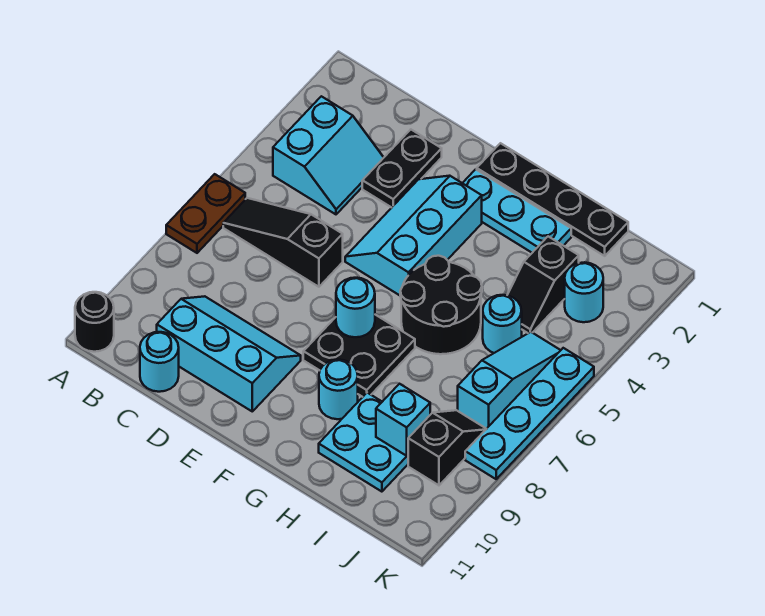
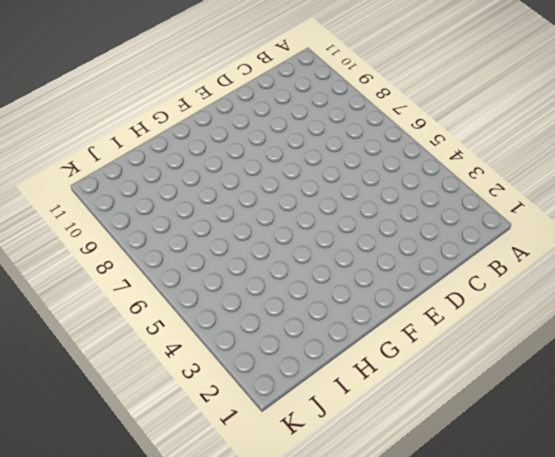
none -> brown 1x2 plate [166,174,245,253]
none -> black 1x1 round brick [75,292,114,352]
none -> cyan 2x2 slope [273,96,384,214]

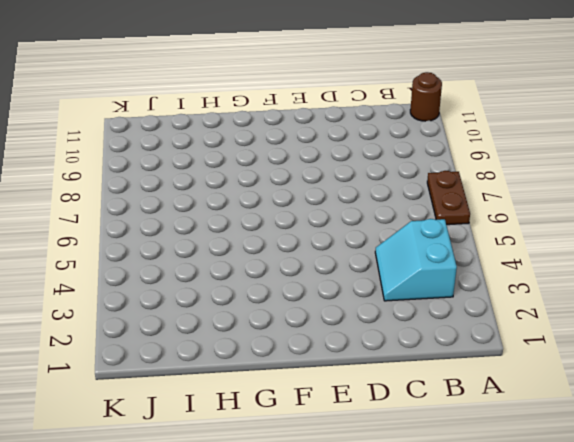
brown 1x1 round brick [410,72,442,121] -> black 1x1 round brick [75,292,114,352]
none -> black 1x3 slope [223,198,343,287]
none -> cyan 2x3 slope [157,296,301,411]
none -> cyan 1x1 round brick [140,332,179,392]

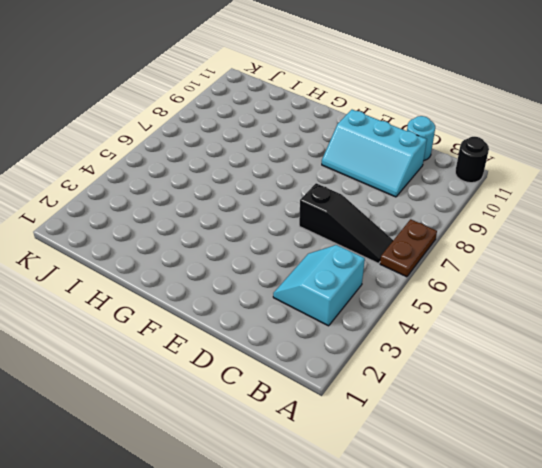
none -> black 1x2 plate [362,130,442,208]
none -> cyan 2x3 slope [345,176,482,295]
none -> black 1x4 plate [477,143,628,256]

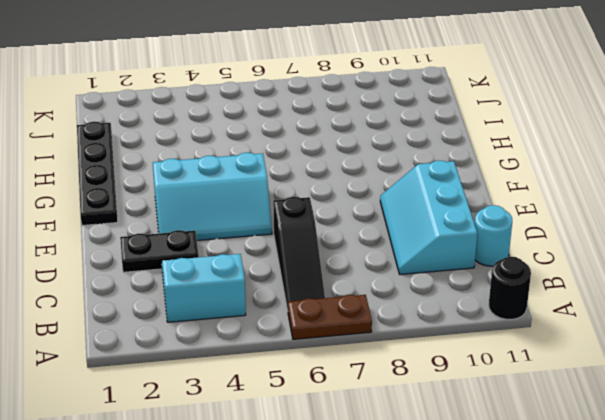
none -> cyan 1x3 plate [463,169,571,253]
none -> black 2x2 plate [303,315,415,397]
none -> black 2x2 round brick [400,256,482,354]

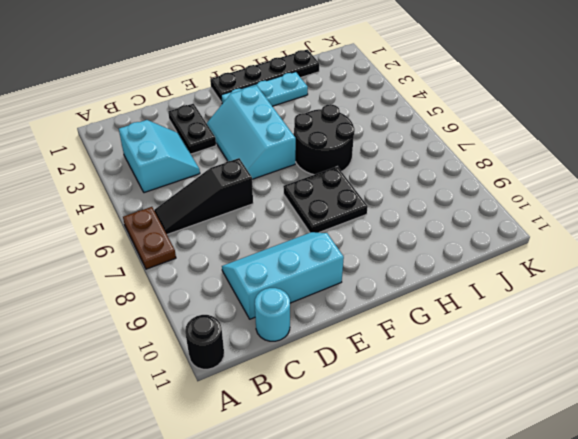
none -> cyan 1x1 round brick [319,360,358,419]
none -> cyan 2x2 plate [319,393,408,492]
none -> black 1x2 slope [507,236,579,333]

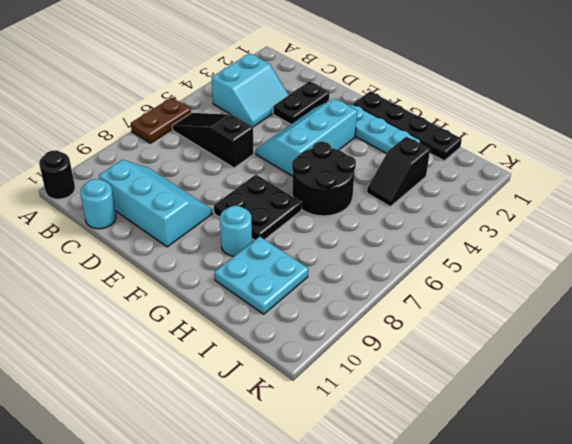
none -> cyan 1x1 round brick [483,295,522,353]
none -> cyan 1x1 round brick [565,262,603,322]
none -> cyan 1x3 slope [458,332,561,429]

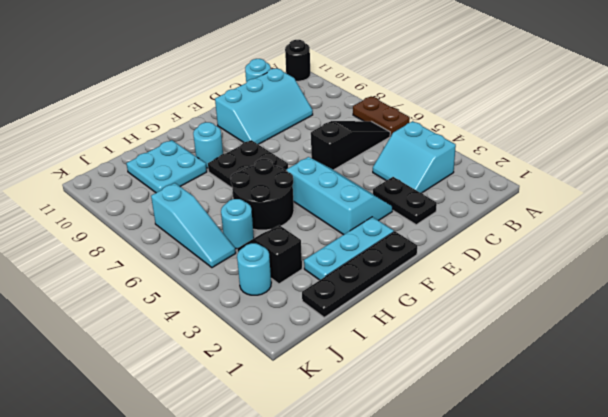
none -> black 1x2 slope [408,410,486,485]
none -> cyan 1x4 plate [465,348,594,479]
none -> cyan 1x1 round brick [336,278,375,337]

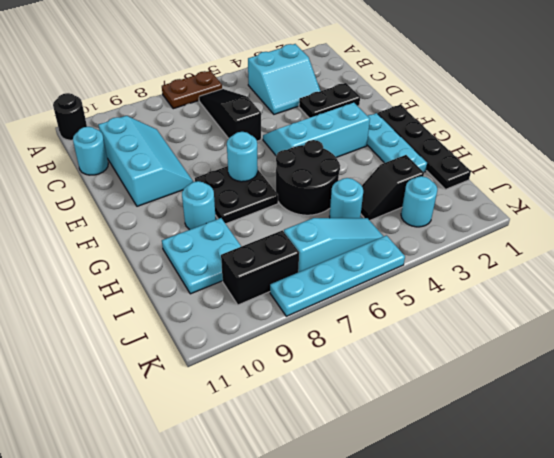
black 1x2 brick [221,230,299,305] -> black 1x2 slope [408,410,486,485]
none -> cyan 1x1 brick [376,384,430,456]

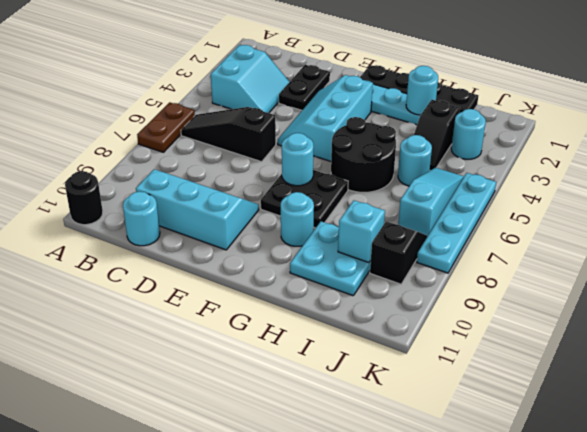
cyan 1x1 round brick [406,66,438,115] -> none

